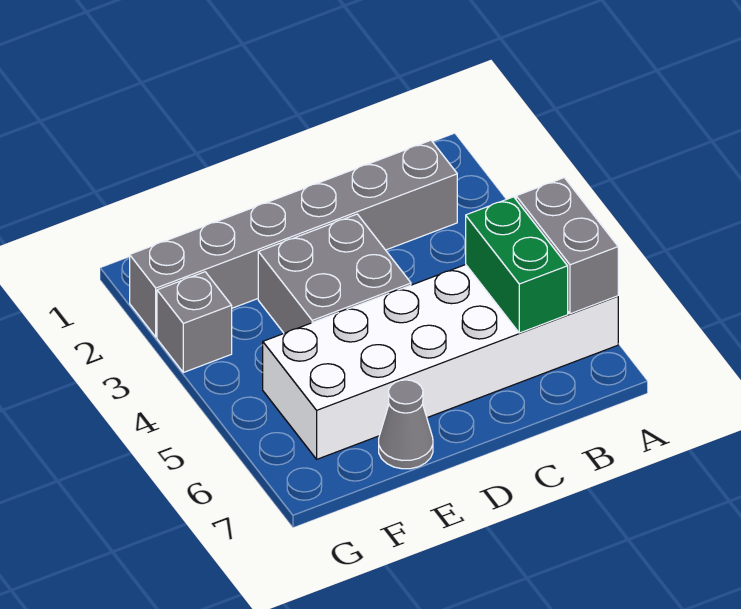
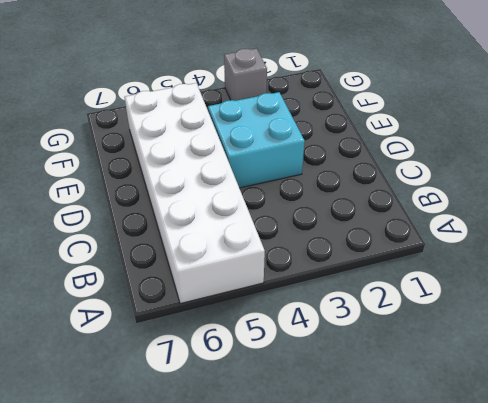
cyan 2x2 brick [208,92,305,188] -> grey 2x2 brick [258,214,411,333]
none -> grey 1x6 brick [130,140,457,337]
none -> grey 1x1 cone [379,380,433,469]

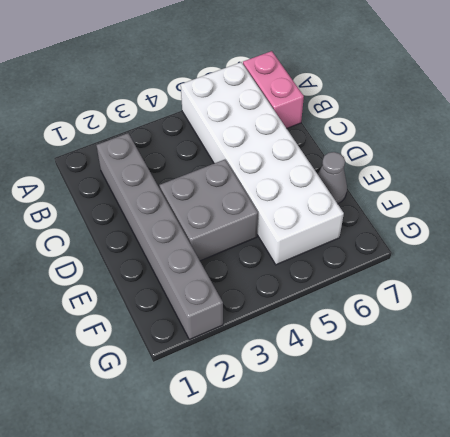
pink 1x2 brick [243,51,304,128] -> none
none -> grey 1x1 brick [157,272,232,372]
none -> grey 1x2 brick [516,178,618,314]

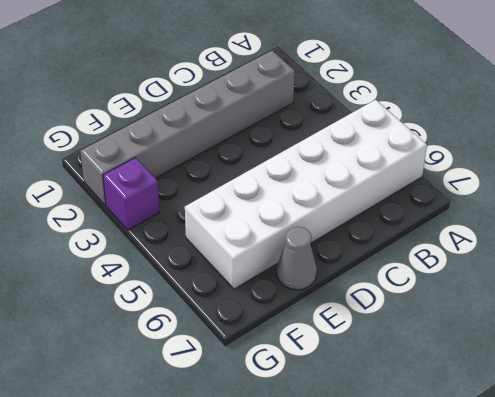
purple 1x1 brick [103,158,160,230] -> grey 1x1 brick [157,272,232,372]
none -> grey 2x2 brick [258,214,411,333]
none -> grey 1x2 brick [516,178,618,314]

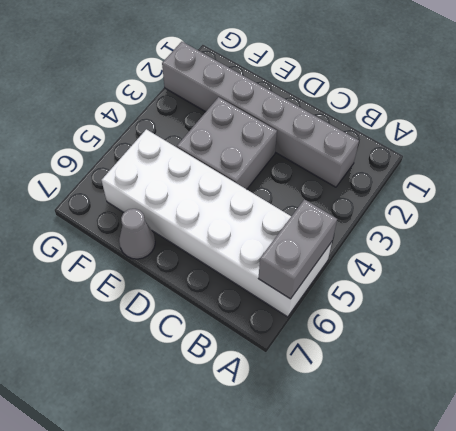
none -> grey 1x1 brick [157,272,232,372]
none -> green 1x2 brick [466,197,568,333]

